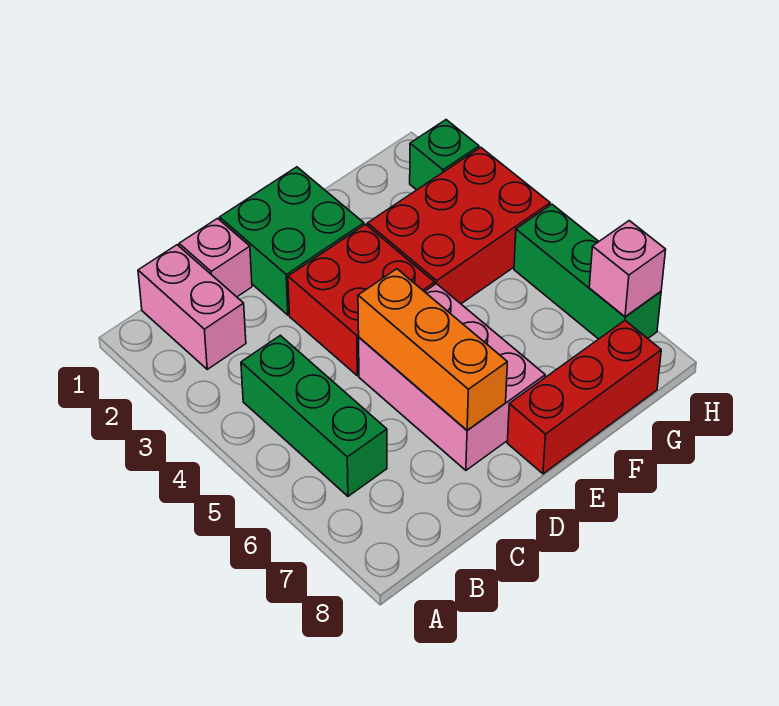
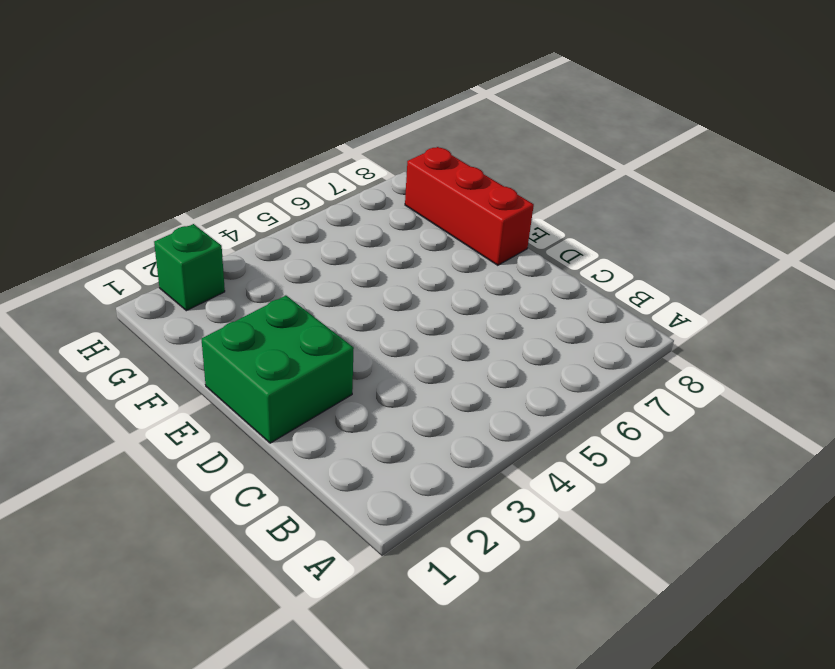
none -> pink 1x2 brick [138,245,246,369]
none -> green 1x3 brick [241,335,387,496]
none -> pink 1x1 brick [179,218,252,297]

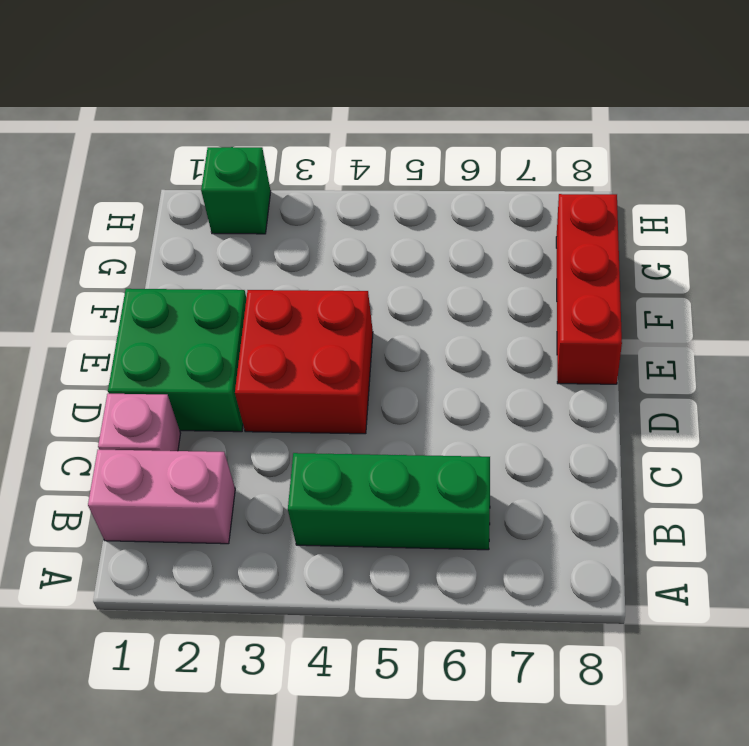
none -> pink 2x3 brick [359,284,545,470]
none -> red 2x3 brick [367,147,550,304]
none -> green 1x3 brick [514,204,661,339]

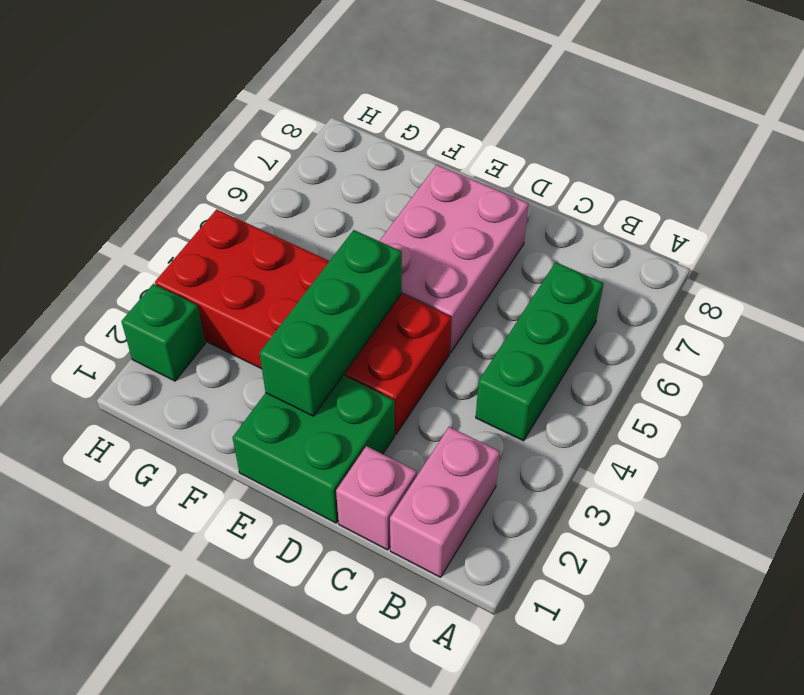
green 1x3 brick [260,230,402,416] -> green 1x3 brick moved to [514,204,661,339]
none -> red 1x3 brick [507,321,661,474]
none -> orange 1x3 brick [358,269,507,430]
none -> pink 1x1 brick [589,221,666,317]

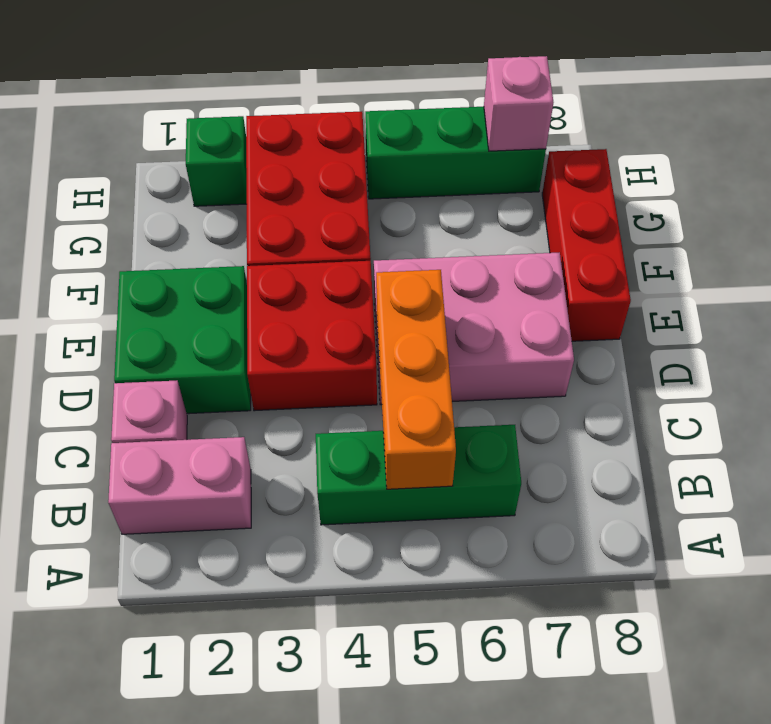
orange 1x3 brick [376,270,456,489] -> orange 1x3 brick turned to [358,269,507,430]

